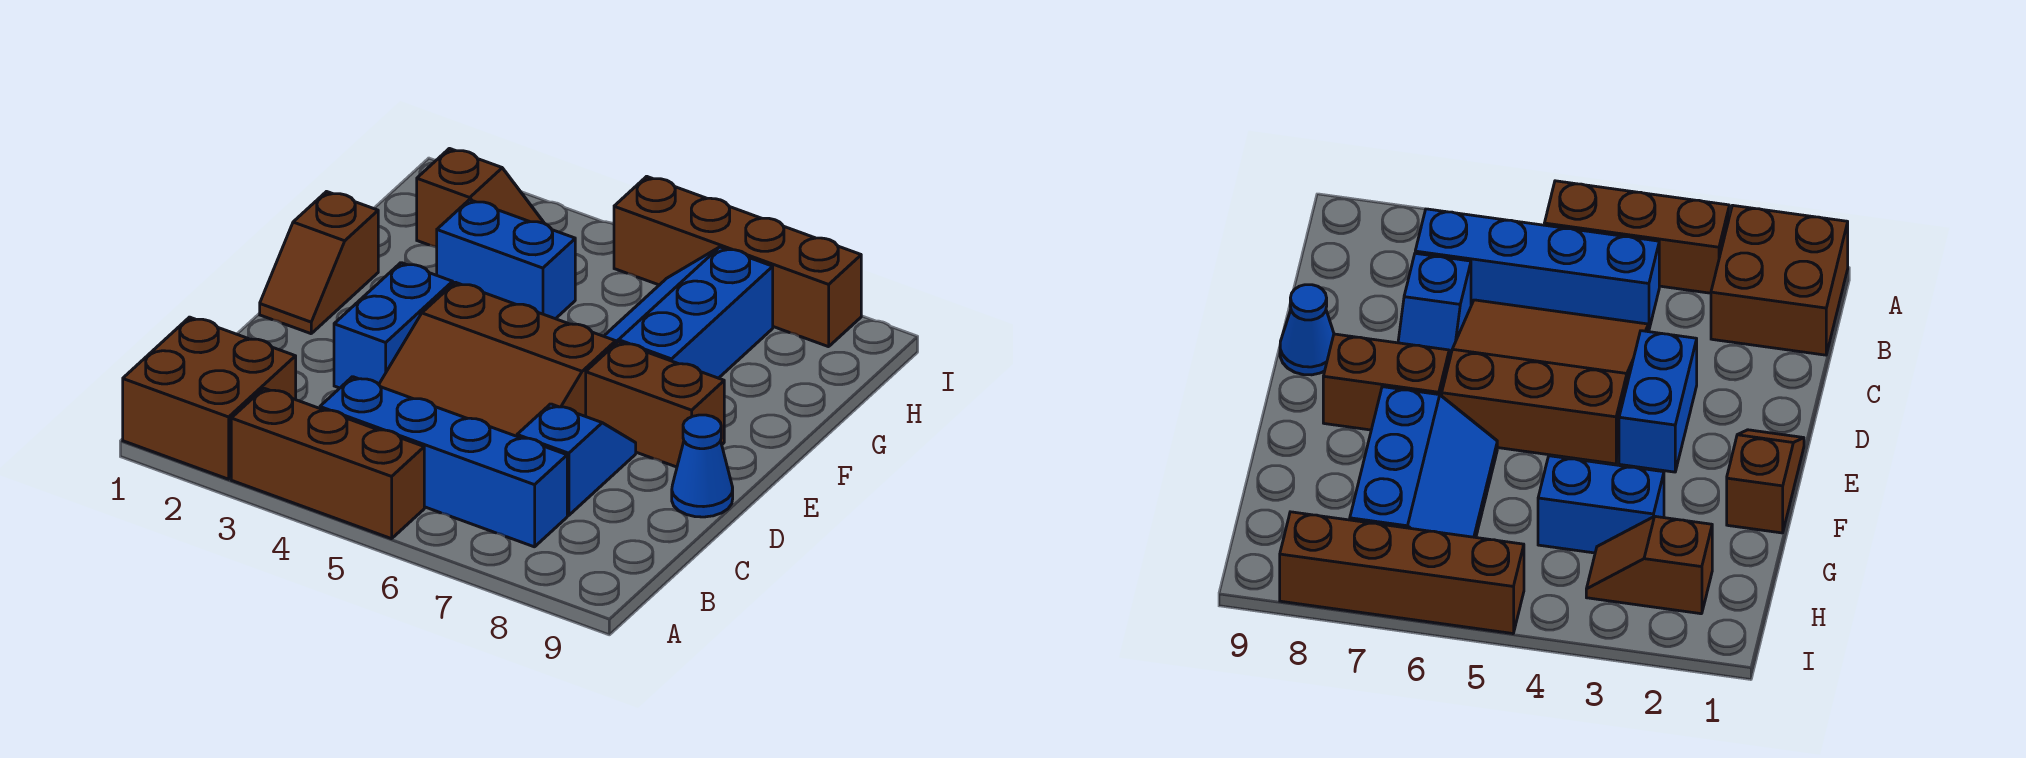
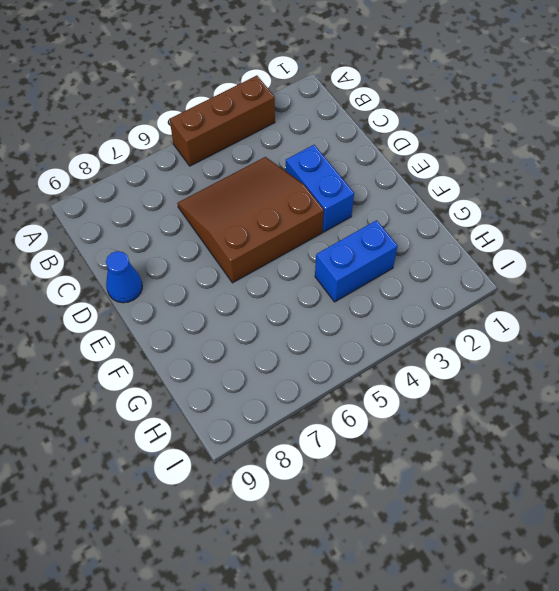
none -> brown 2x2 brick [123,317,296,479]
none -> blue 1x4 brick [320,377,567,547]
none -> blue 1x2 slope [517,404,636,515]

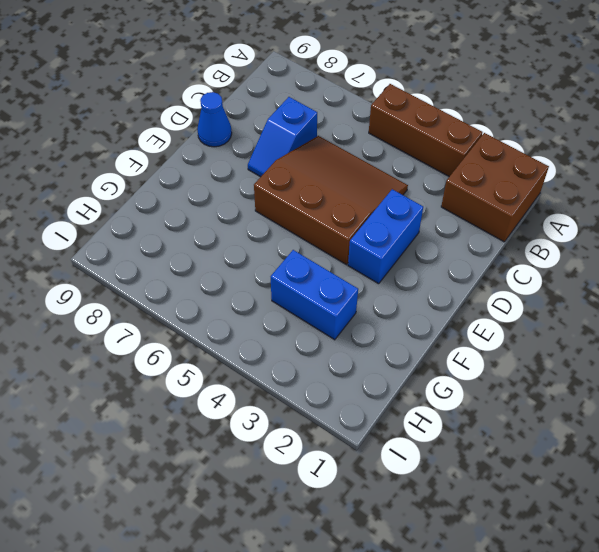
none -> blue 1x4 brick [320,377,567,547]
none -> brown 1x2 slope [260,192,378,334]
none -> brown 1x2 brick [586,342,724,467]

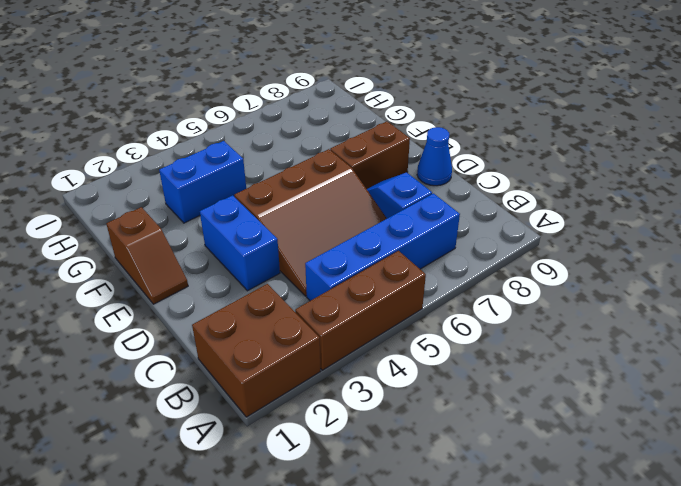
none -> blue 2x3 slope [604,247,773,378]
none -> brown 1x2 slope [417,149,545,247]
none -> brown 1x4 brick [614,176,861,347]

